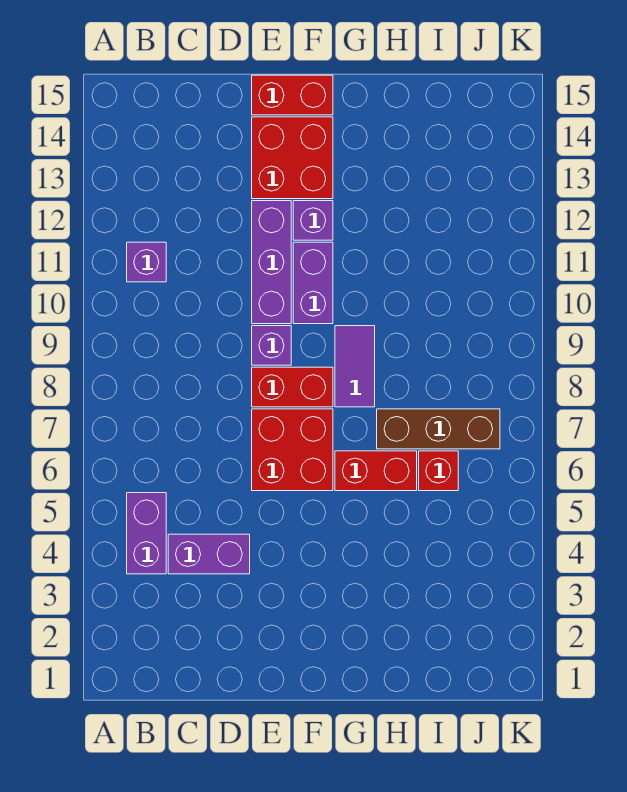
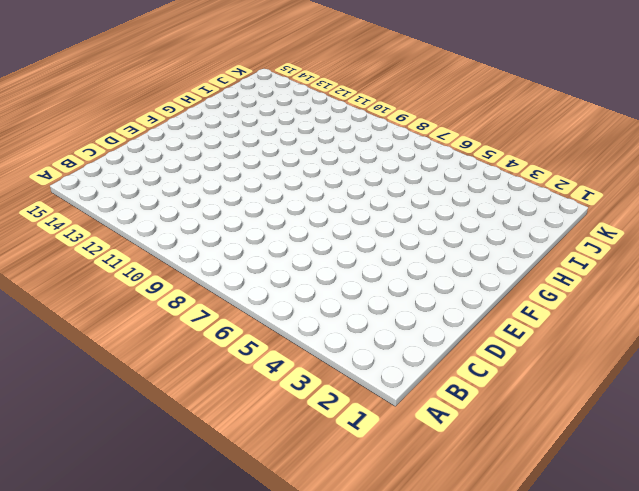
none -> purple 1x2 brick [127,493,166,574]
none -> purple 1x1 brick [127,242,166,282]
none -> purple 1x2 brick [168,534,250,574]

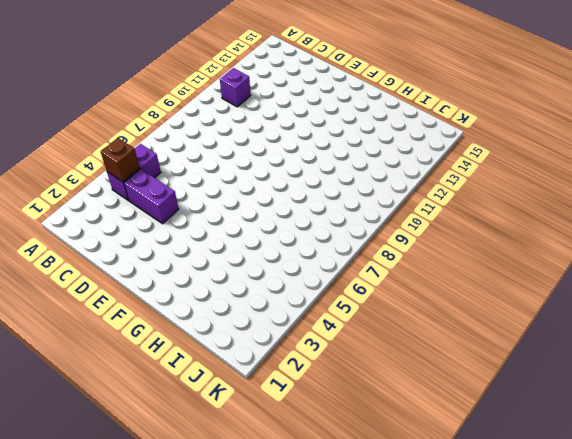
brown 1x1 brick [101,138,139,182] -> none
none -> red 2x2 brick [252,409,333,491]
none -> red 1x2 brick [252,367,333,407]
none -> purple 1x1 brick [252,326,291,365]

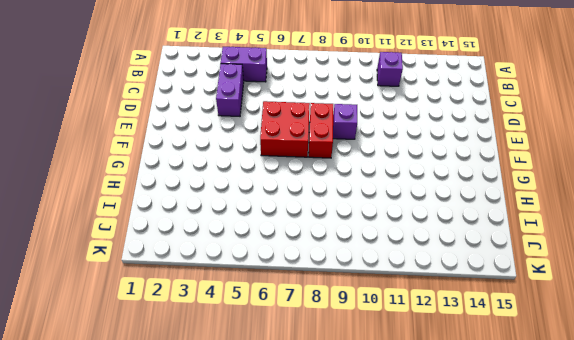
none -> purple 1x3 brick [252,201,291,324]
none -> red 2x2 brick [252,117,333,199]
none -> red 1x2 brick [252,75,333,115]

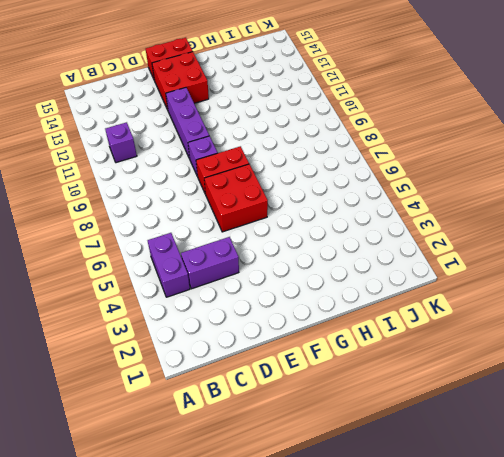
none -> purple 1x2 brick [293,242,333,324]
none -> purple 1x1 brick [293,201,333,240]
none -> red 1x2 brick [335,451,417,491]

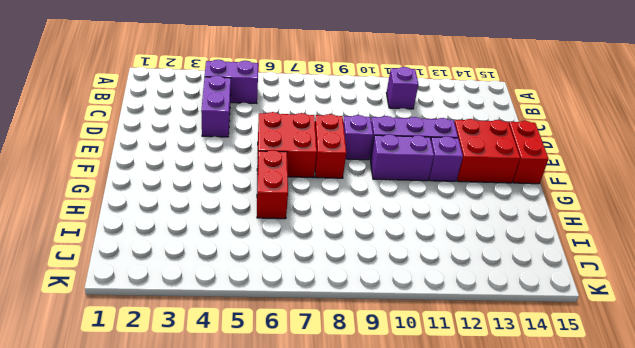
none -> purple 1x2 tile [335,326,375,407]
none -> brown 1x3 brick [377,409,500,449]
none -> red 1x1 brick [419,451,458,491]

